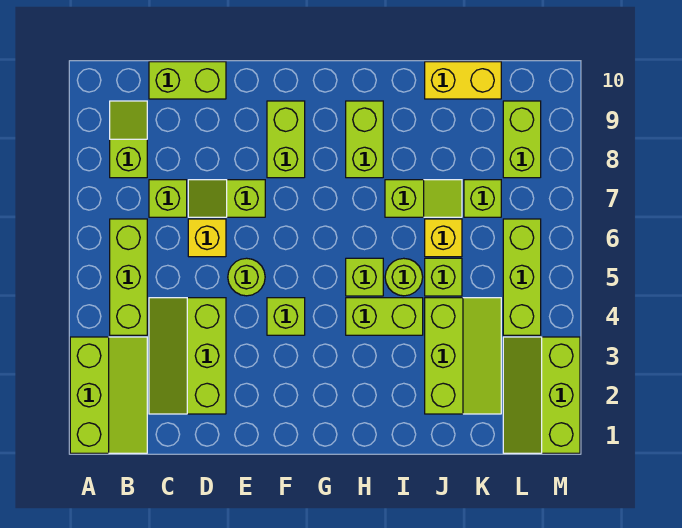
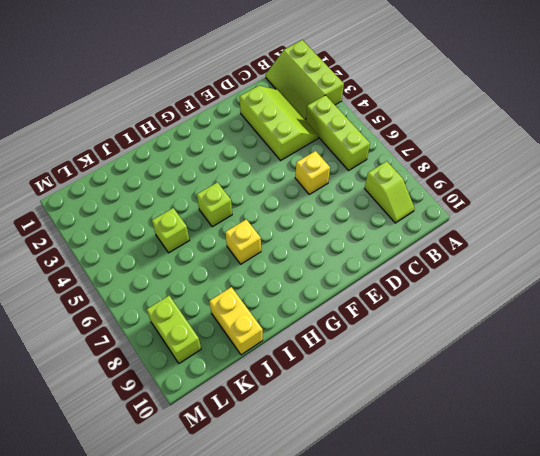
yellow 1x1 brick [225,219,261,264] -> yellow 1x1 brick moved to [425,219,462,257]
yellow 1x2 brick [209,287,263,355] -> yellow 1x2 brick turned to [425,62,501,99]
none -> lime 1x1 brick [149,180,187,217]
none -> lime 1x2 brick [149,62,226,99]
none -> lime 1x2 slope [188,180,265,217]

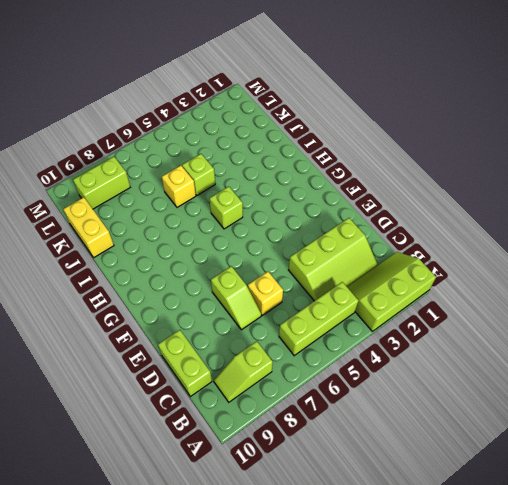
none -> lime 1x1 brick [149,180,187,217]
none -> lime 1x1 round brick [228,258,265,296]
none -> lime 1x1 brick [267,298,305,335]

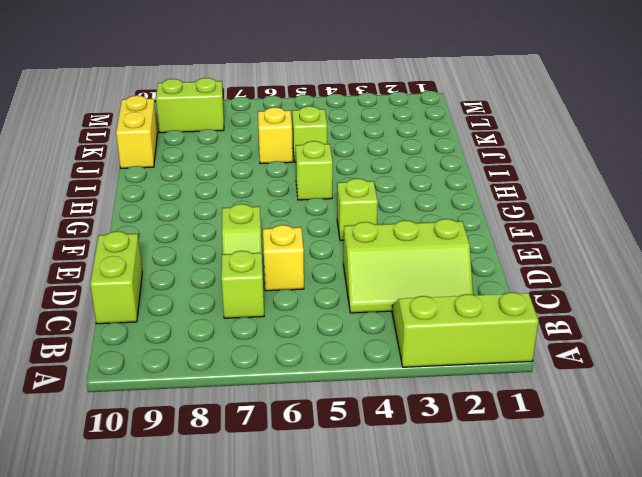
none -> lime 1x3 brick [110,219,147,335]
none -> lime 1x2 slope [110,101,147,178]
none -> lime 1x1 round brick [228,258,265,296]

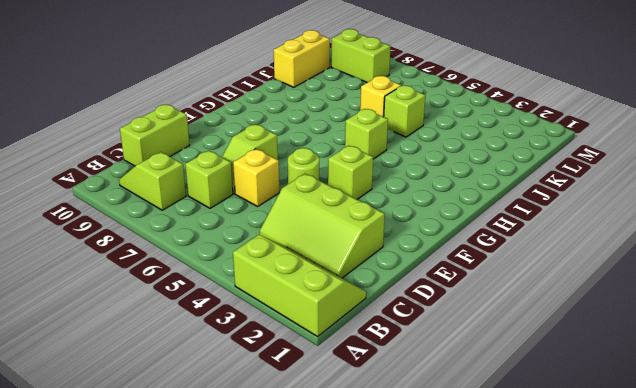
none -> lime 1x3 brick [110,219,147,335]
none -> lime 1x2 brick [267,101,305,178]
none -> lime 1x2 brick [346,298,423,335]

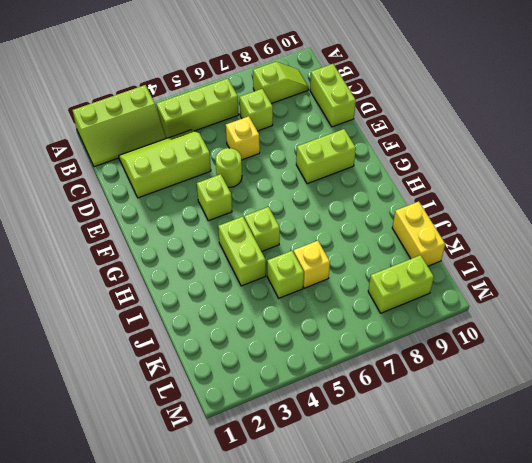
none -> lime 1x2 slope [188,180,265,217]
none -> lime 1x2 brick [346,101,383,178]
none -> lime 1x1 round brick [385,258,423,296]

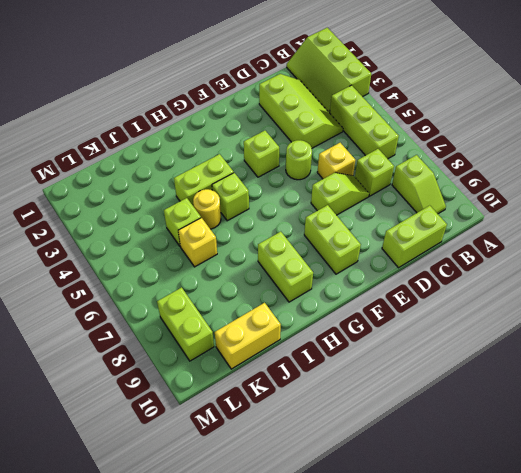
yellow 1x1 round brick [193,189,221,229] -> lime 1x1 round brick [385,258,423,296]
none -> lime 1x2 slope [385,180,462,217]
none -> lime 2x3 slope [425,298,501,414]
none -> lime 1x1 brick [464,180,501,217]

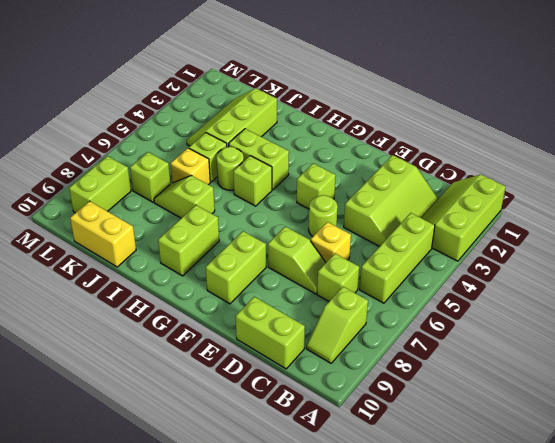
none -> lime 2x3 slope [503,337,580,453]
none -> lime 1x3 brick [503,219,541,335]

